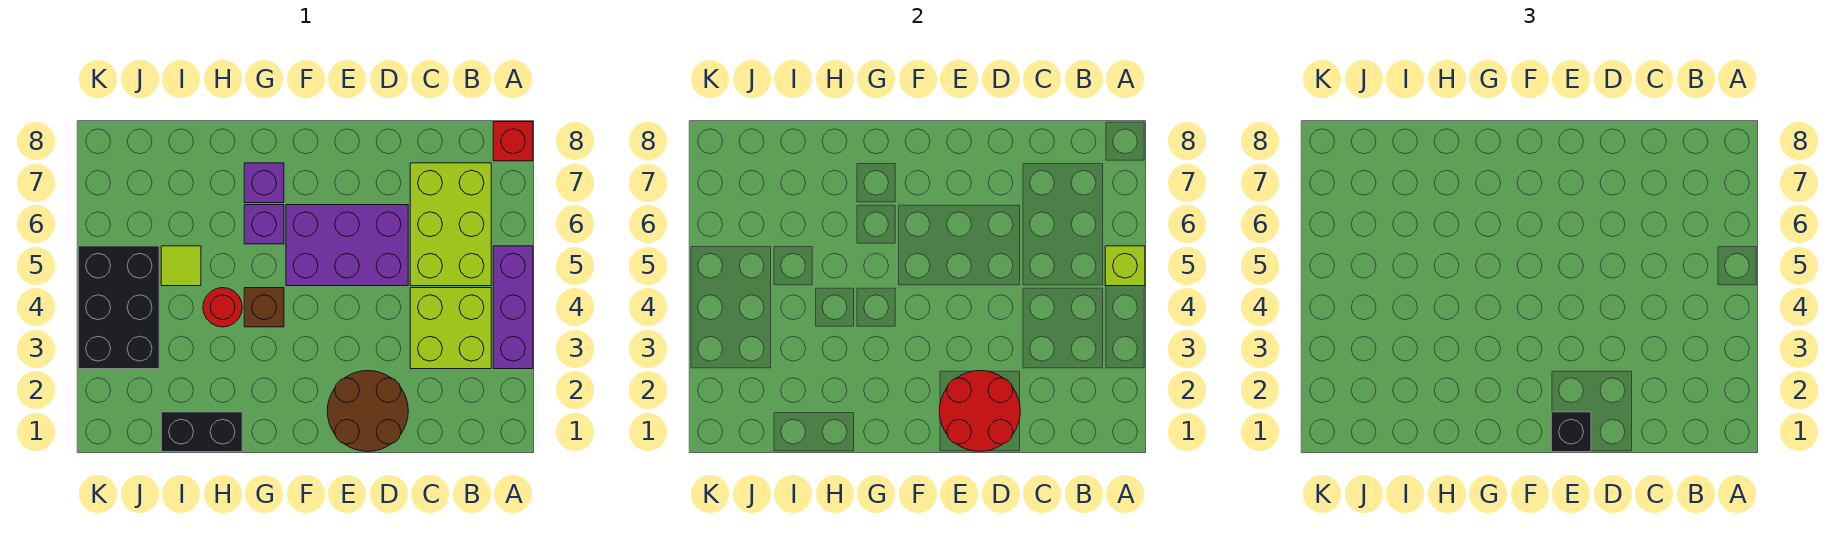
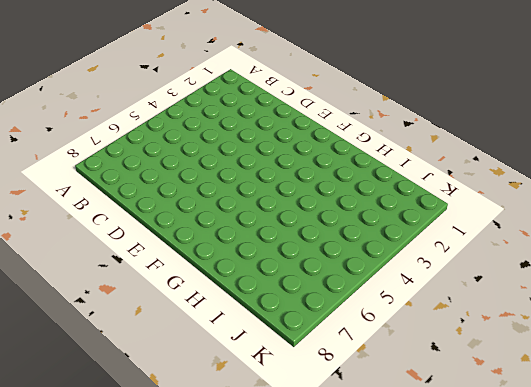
none -> purple 1x3 brick [493,246,533,369]
none -> red 1x1 brick [493,122,533,161]
none -> lime 2x2 brick [410,288,491,369]

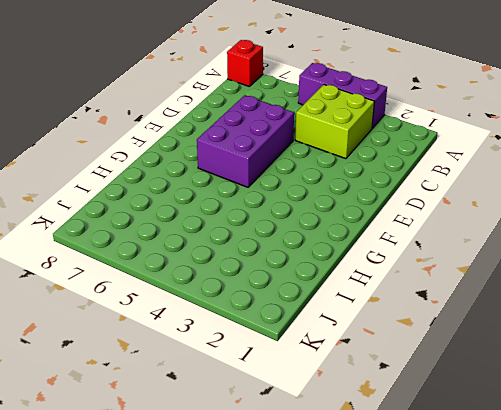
none -> lime 2x3 brick [410,163,491,286]
none -> brown 2x2 round brick [327,371,408,452]
none -> brown 1x1 brick [244,288,284,327]

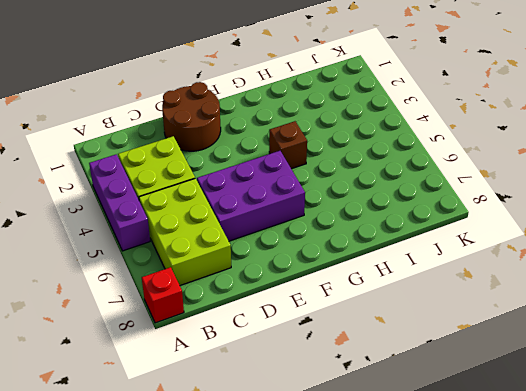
none -> purple 1x1 brick [244,205,284,244]
none -> purple 1x1 brick [244,163,284,203]
none -> black 1x2 brick [161,412,242,452]

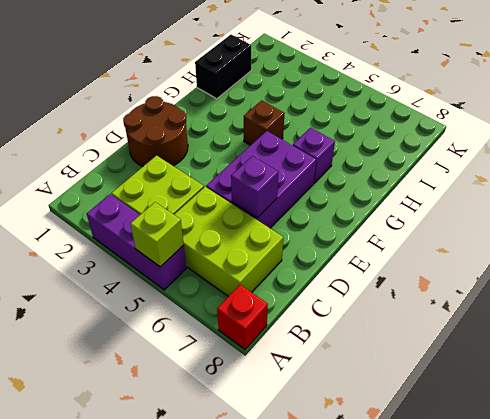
purple 1x1 brick [231,156,279,218] -> purple 1x1 brick moved to [244,163,284,203]
none -> red 1x1 round brick [203,288,242,327]
none -> lime 1x1 tile [161,246,201,286]
none -> black 2x3 brick [78,246,159,369]

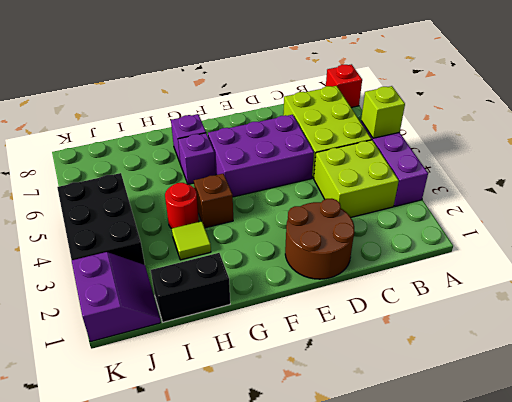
lime 1x1 tile [172,221,211,260] -> lime 1x1 tile moved to [161,246,201,286]
purple 2x2 slope [72,252,161,342] -> none
none -> red 2x2 round brick [939,371,1020,452]
none -> black 1x1 brick [1551,412,1591,452]

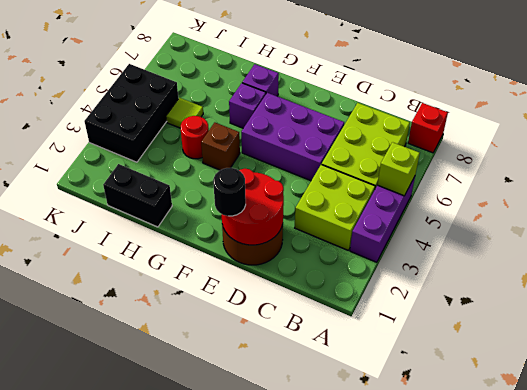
black 1x1 round brick [213,168,246,216] -> black 1x1 brick [1551,412,1591,452]

